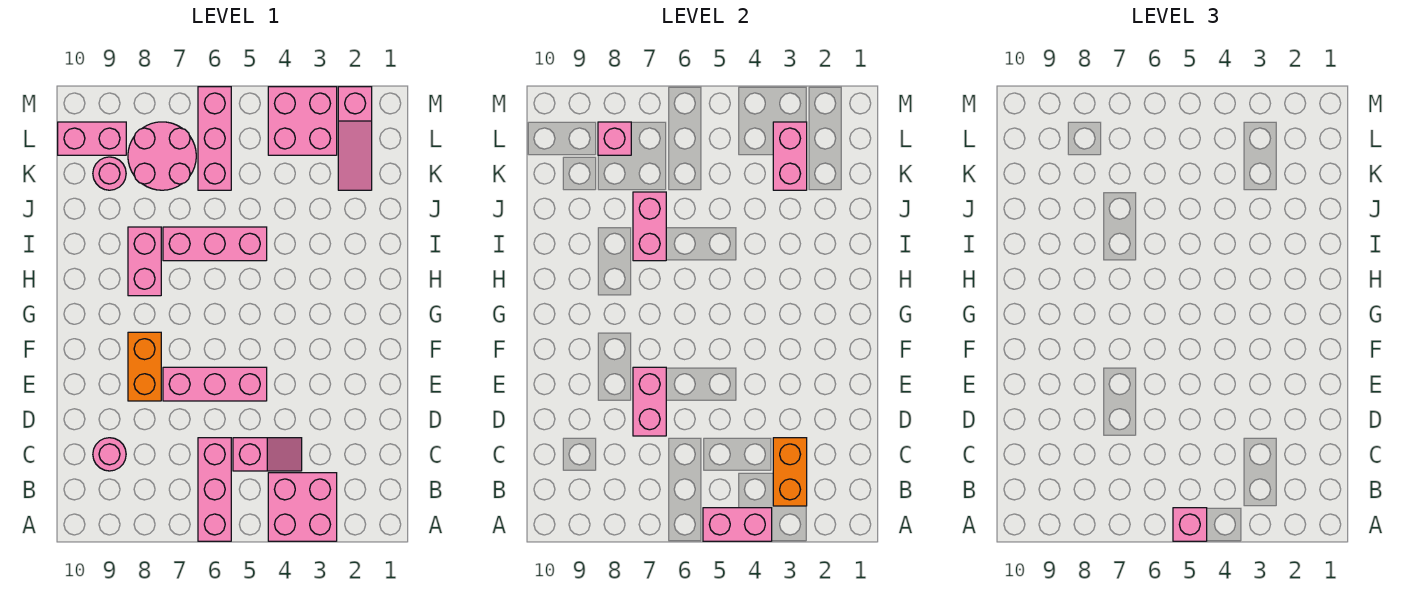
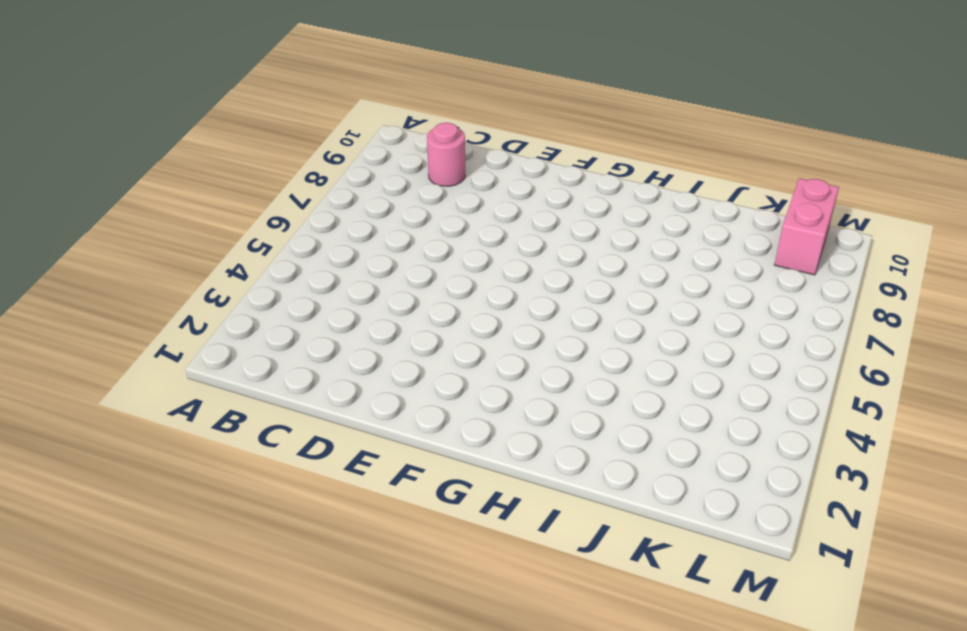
none -> pink 2x2 brick [268,473,337,541]
none -> pink 1x3 brick [198,438,231,541]
none -> pink 1x2 slope [233,438,302,471]

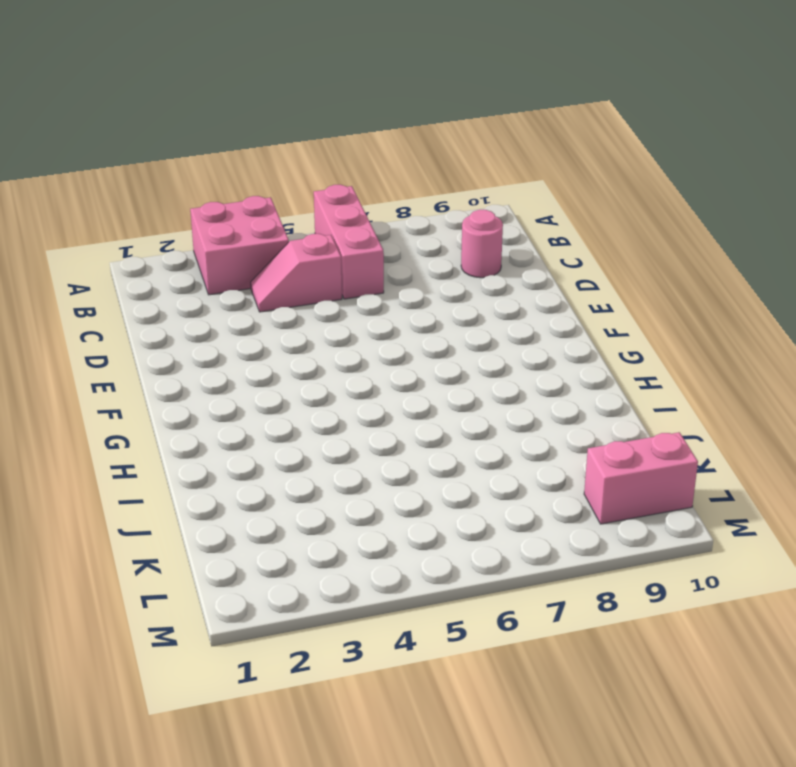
none -> pink 1x3 brick [163,367,267,401]
none -> orange 1x2 brick [128,332,161,401]
none -> pink 1x2 brick [128,227,161,296]

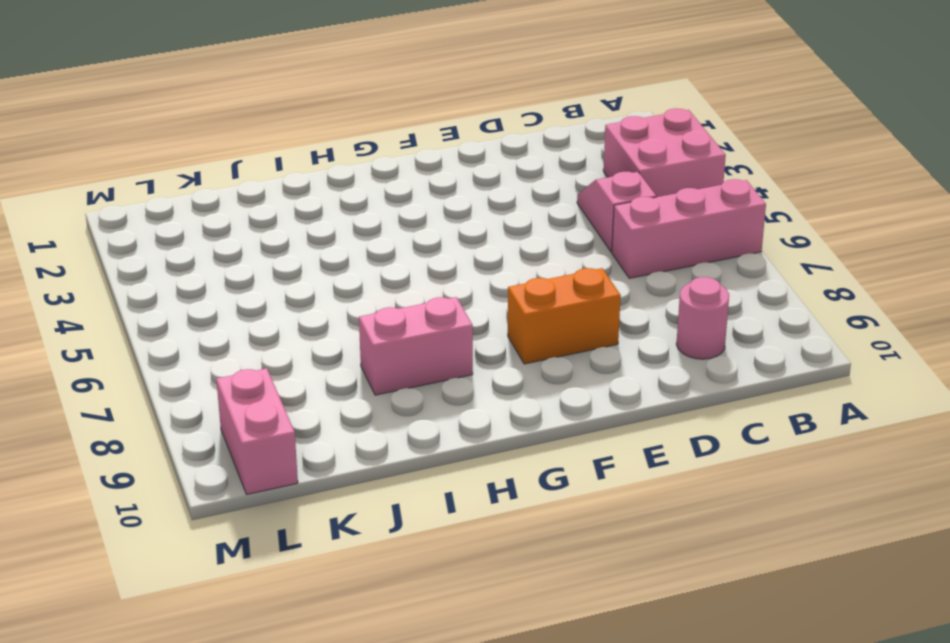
none -> pink 1x3 brick [163,367,267,401]
none -> pink 1x3 brick [163,227,267,261]
none -> pink 1x3 slope [338,87,372,190]

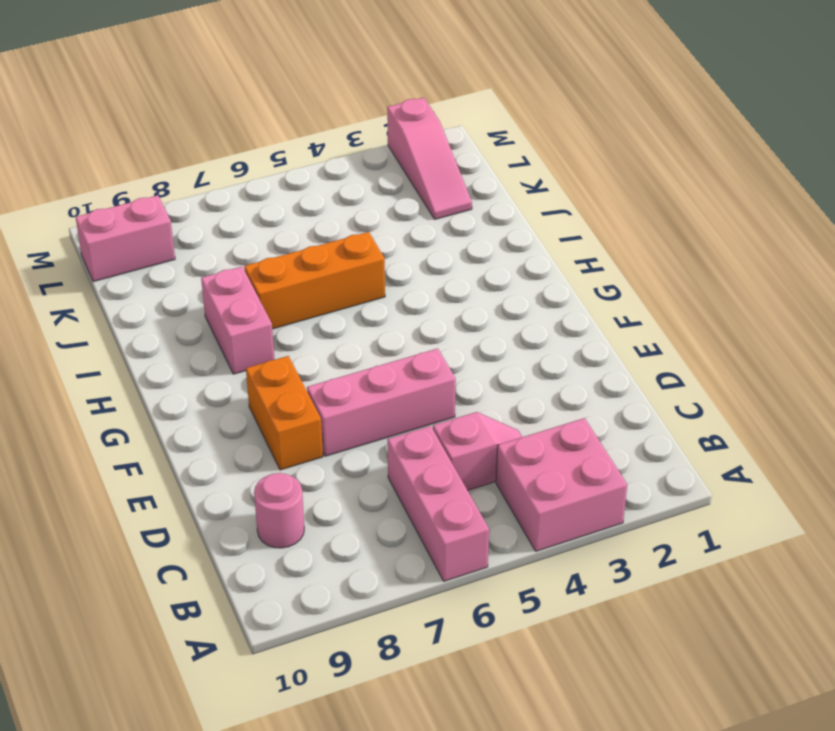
orange 1x3 brick [244,232,385,329] -> pink 1x3 brick [163,227,267,261]
none -> pink 1x3 brick [198,87,231,190]
none -> pink 2x2 round brick [128,122,196,190]
none -> pink 1x1 round brick [93,157,126,190]

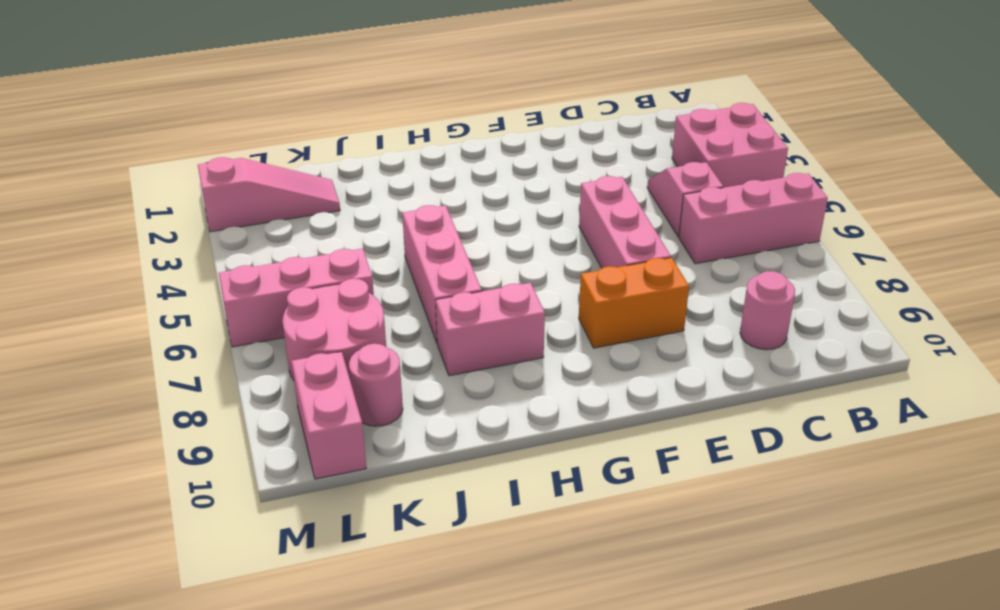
none -> pink 2x2 brick [268,87,337,155]
none -> pink 1x2 brick [703,508,772,541]
none -> orange 1x2 brick [773,438,807,506]

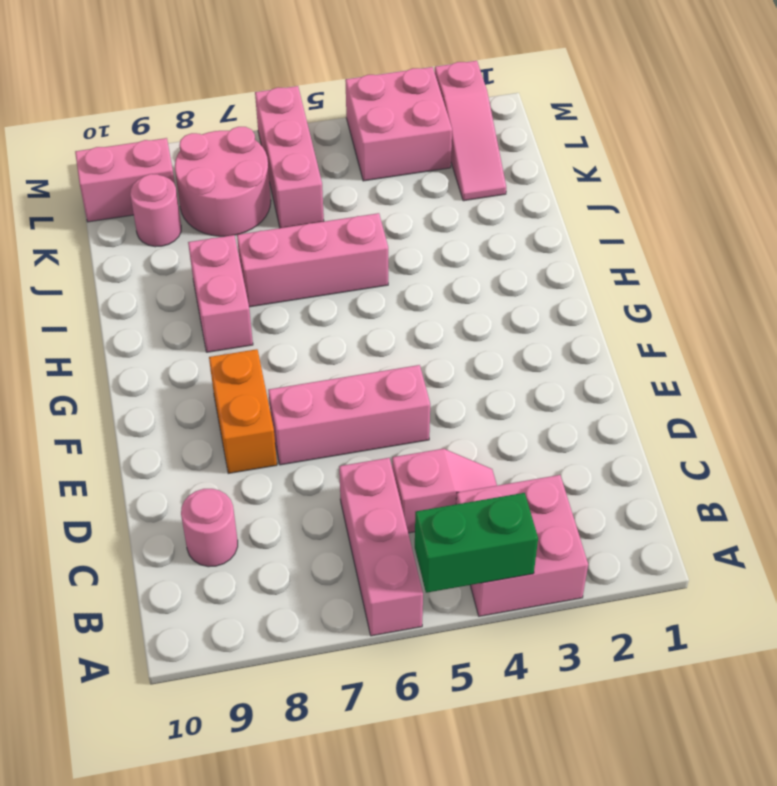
green 1x2 brick [415,493,538,593] -> pink 1x2 brick [703,508,772,541]
none -> orange 1x2 brick [773,438,807,506]
none -> pink 1x2 brick [633,367,666,436]
none -> pink 1x2 brick [633,192,666,261]

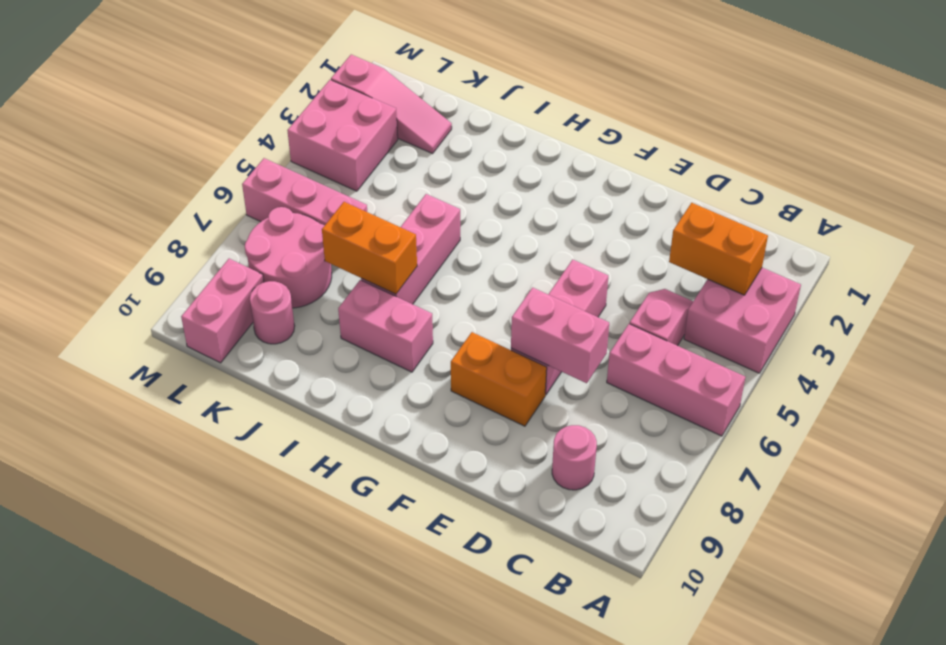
orange 1x2 brick [322,202,417,294] -> pink 1x2 brick [633,192,666,261]
none -> pink 1x2 brick [703,508,772,541]
none -> pink 1x2 brick [773,122,807,190]
none -> pink 1x1 brick [598,122,631,155]

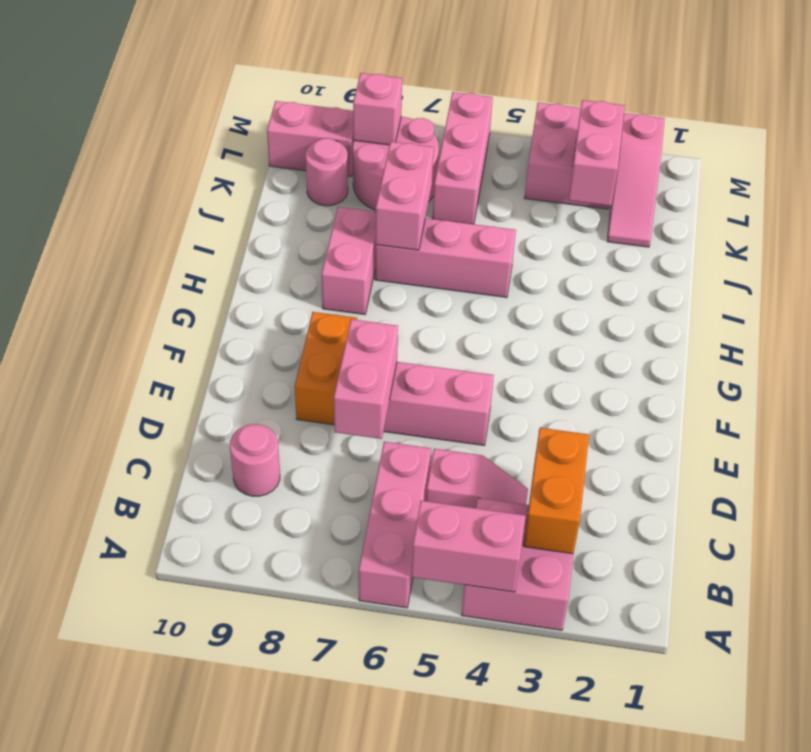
none -> pink 1x1 brick [1173,508,1207,541]

